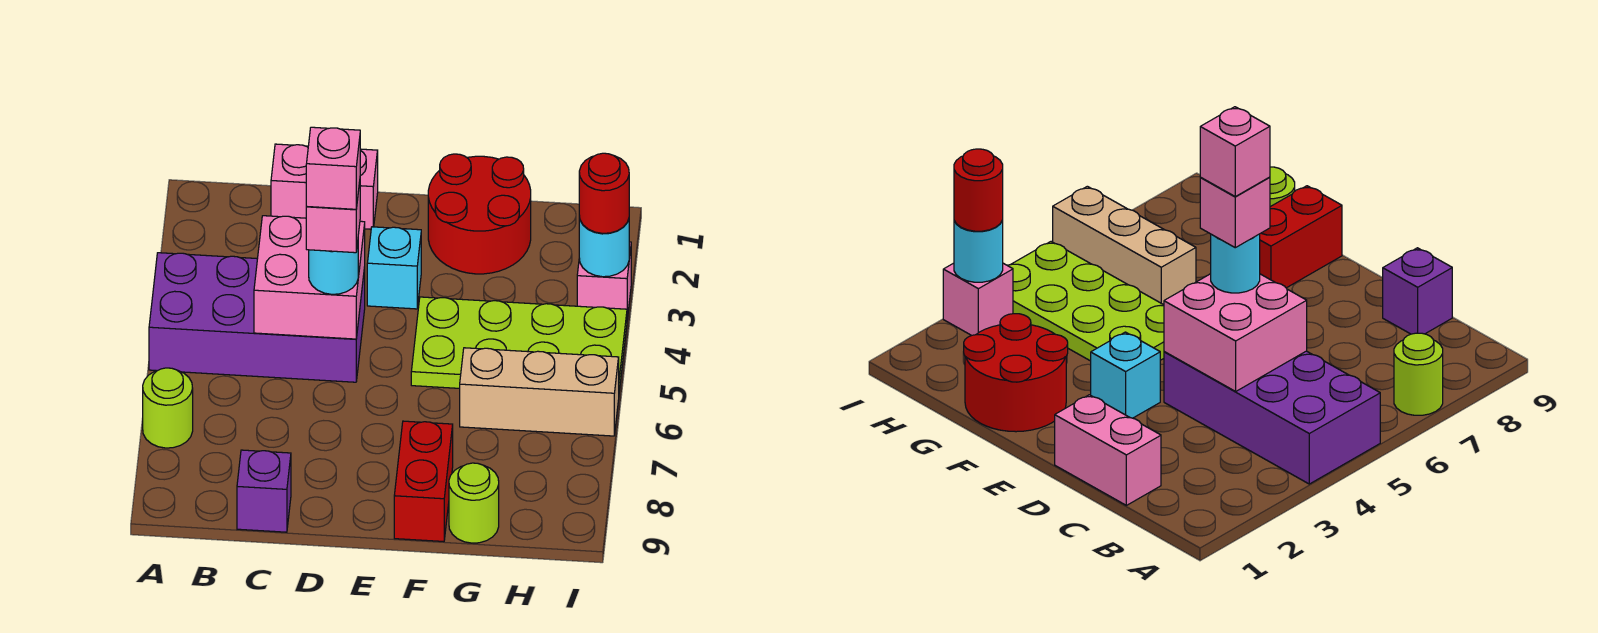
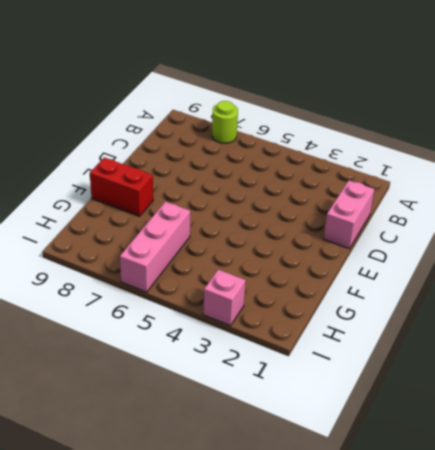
pink 1x3 brick [120,202,190,292] -> tan 1x3 brick [460,348,619,436]
none -> purple 2x4 brick [149,253,365,382]
none -> purple 1x1 brick [237,450,291,532]
none -> cyan 1x1 brick [367,227,421,309]

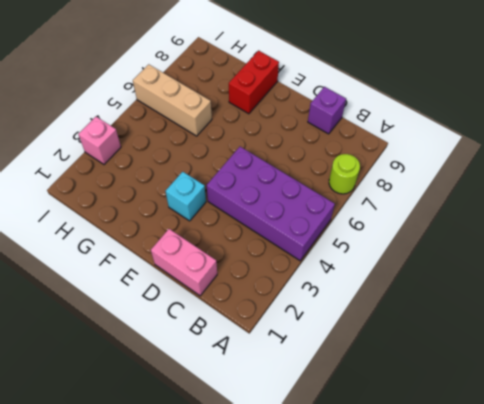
none -> red 2x2 round brick [428,154,531,274]
none -> lime 2x4 plate [411,297,627,391]
none -> lime 1x1 round brick [449,463,499,543]

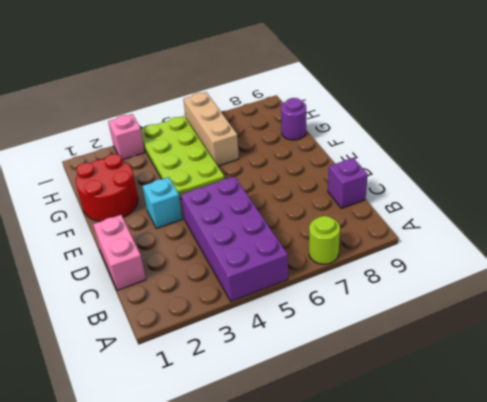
purple 1x1 round brick [281,98,306,140] -> lime 1x1 round brick [449,463,499,543]
none -> red 1x2 brick [394,421,453,542]
none -> pink 2x2 brick [254,216,365,339]
none -> cyan 1x1 round brick [579,216,629,277]

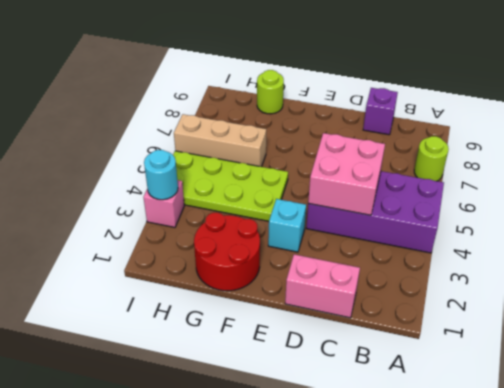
none -> red 1x2 brick [394,421,453,542]
none -> cyan 1x1 round brick [309,243,358,294]
none -> red 1x1 round brick [579,153,629,233]

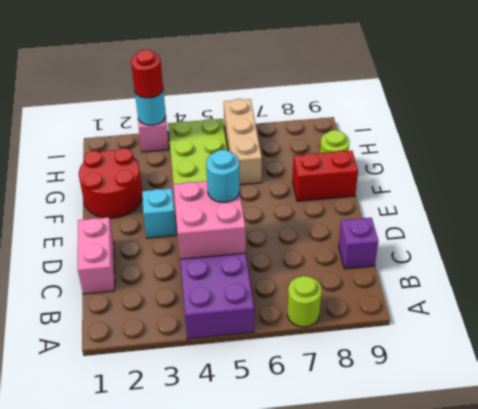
none -> pink 1x1 brick [306,182,360,253]
none -> pink 1x1 brick [306,127,360,209]

